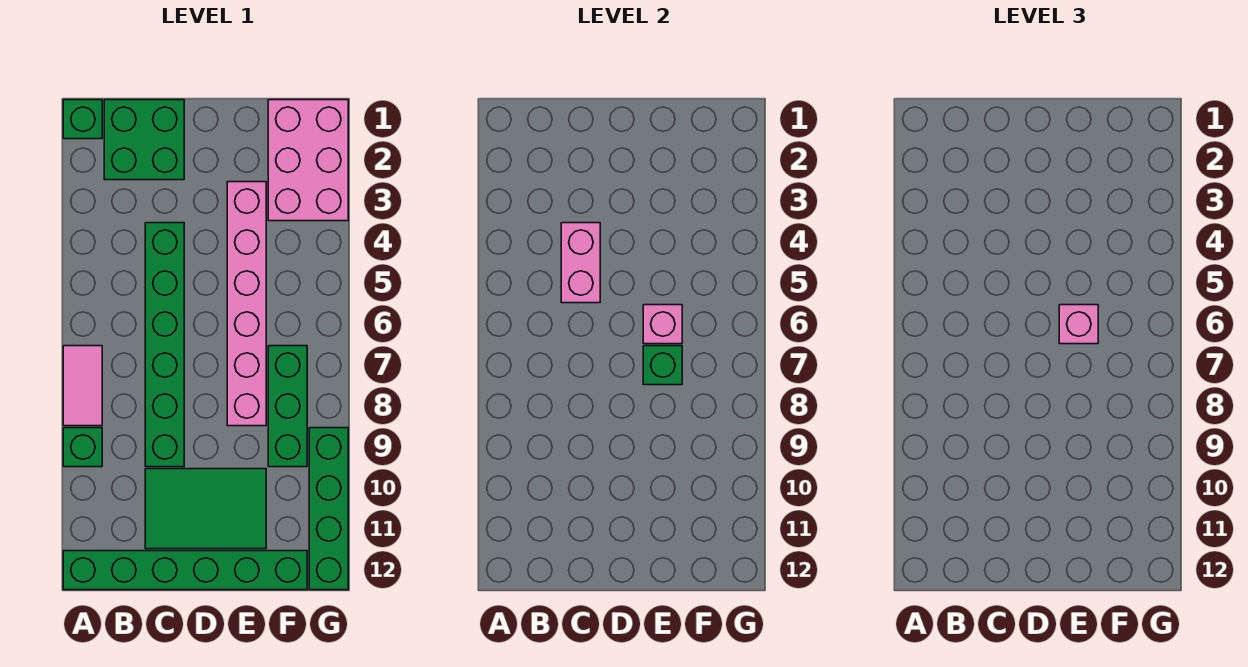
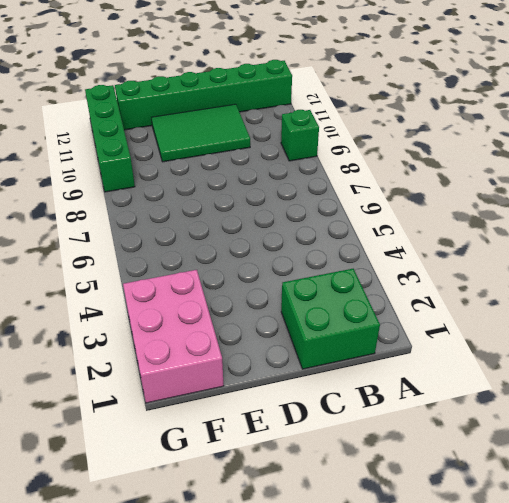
none -> green 1x1 brick [63,100,102,139]
none -> pink 1x2 tile [63,346,102,426]
none -> green 1x6 brick [145,223,184,467]

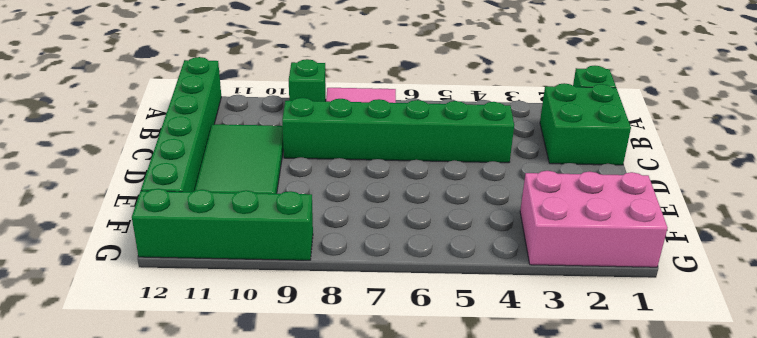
none -> pink 1x6 brick [227,182,266,426]
none -> green 1x3 brick [268,346,307,467]
none -> pink 1x2 brick [561,223,600,303]

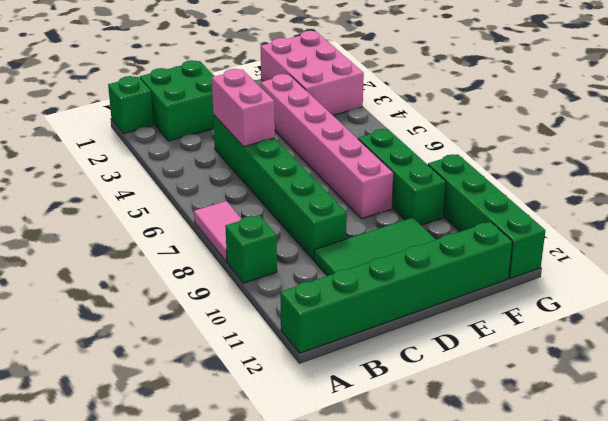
none -> pink 1x1 brick [643,305,682,344]
none -> green 1x1 brick [643,346,682,385]
none -> pink 1x1 brick [1059,305,1098,344]

